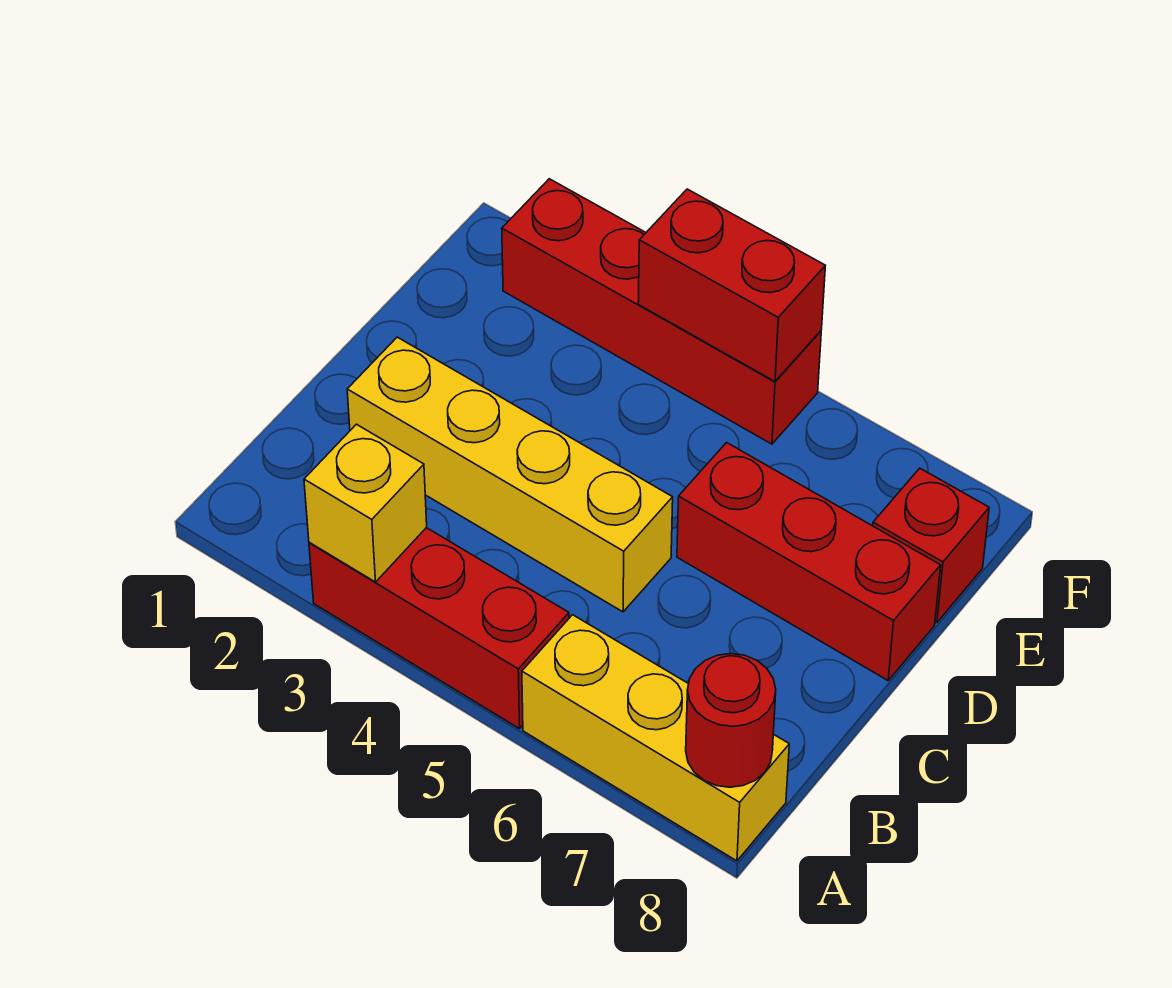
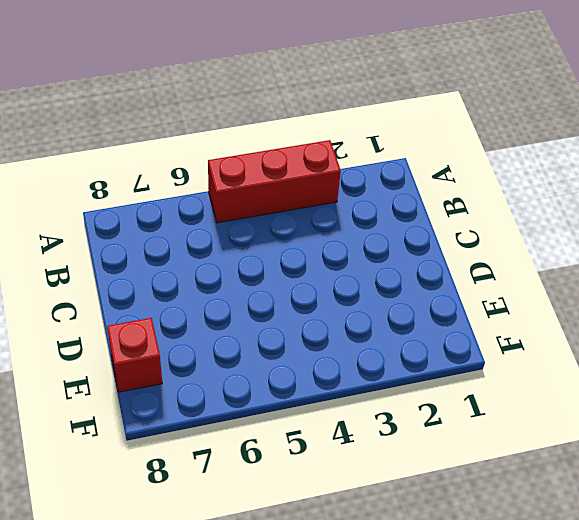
none -> yellow 1x3 brick [522,615,789,861]
none -> yellow 1x4 brick [347,337,673,612]

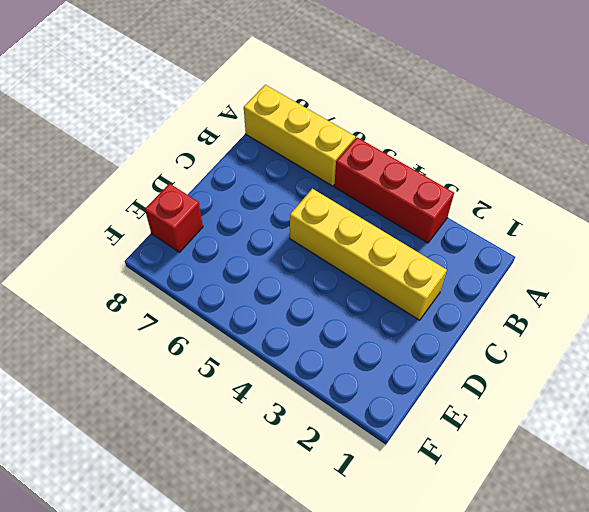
none -> red 1x3 brick [677,443,941,680]
none -> red 1x4 brick [502,179,821,444]

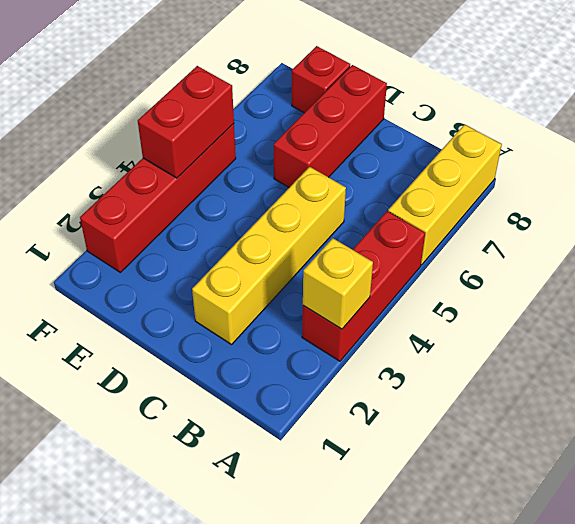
none -> red 1x1 round brick [686,654,776,787]

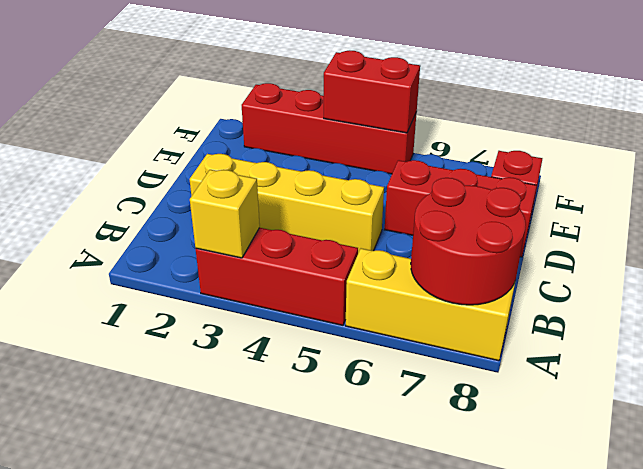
red 2x2 round brick [411,178,526,305] -> red 1x1 round brick [686,654,776,787]

